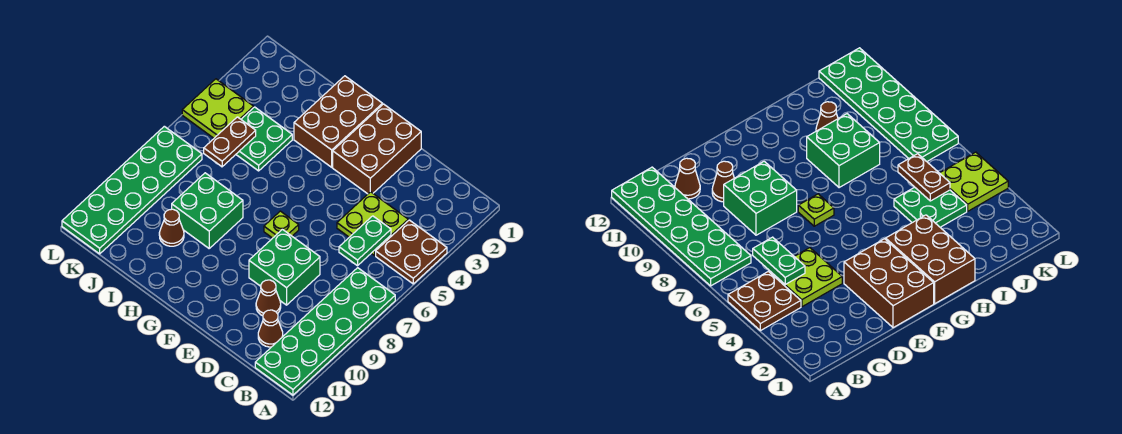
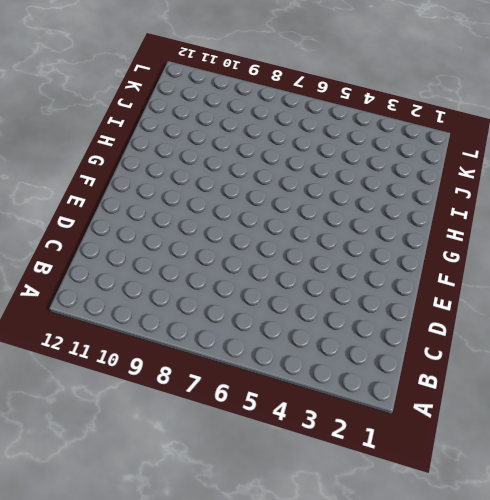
none -> brown 2x2 plate [376,220,447,284]
none -> green 2x6 plate [255,268,395,395]
none -> lime 2x2 plate [337,192,408,256]

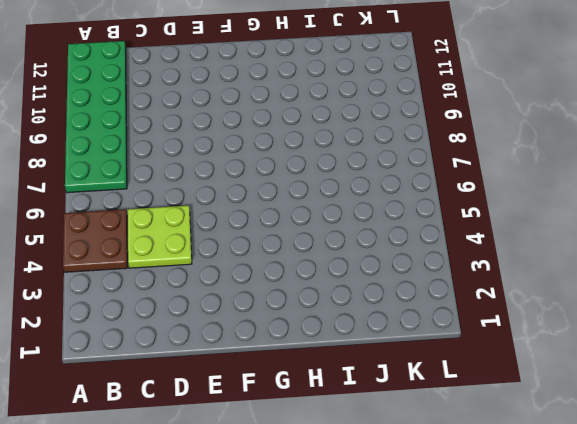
none -> brown 1x1 cone [258,310,283,347]
none -> green 2x2 brick [249,229,320,305]
none -> brown 1x1 cone [256,280,281,316]

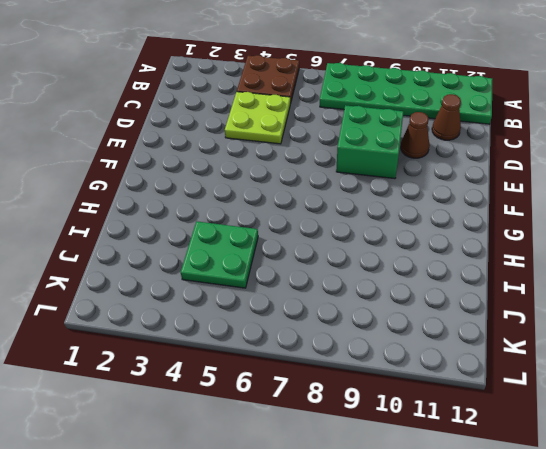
none -> brown 2x3 brick [333,104,421,194]
none -> lime 1x1 plate [264,211,299,238]
none -> brown 2x3 brick [294,76,383,167]

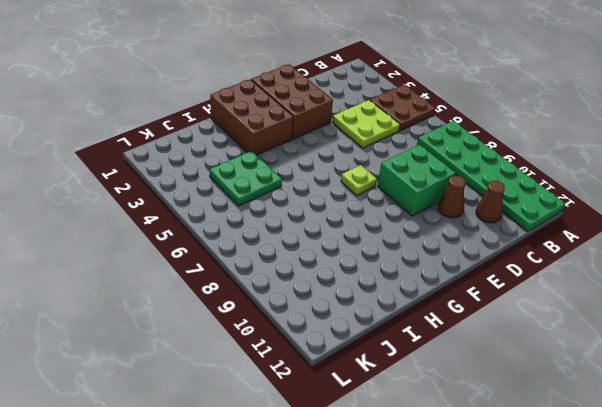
none -> green 2x2 brick [172,173,243,248]
none -> brown 1x1 cone [159,209,184,246]
none -> lime 2x2 plate [182,79,254,138]

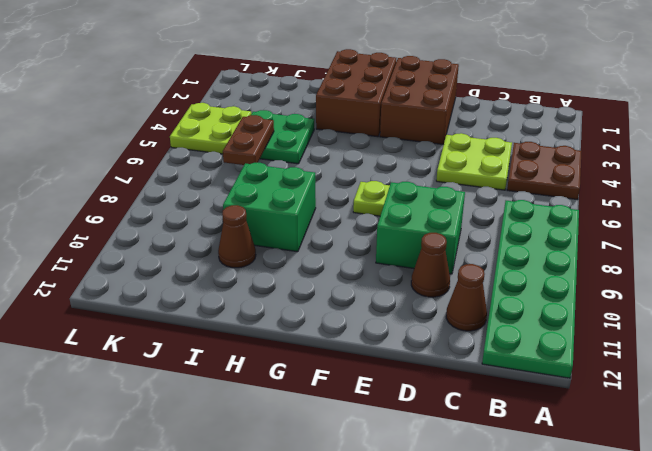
none -> green 2x6 plate [62,126,202,254]
none -> green 1x2 plate [339,216,391,266]

